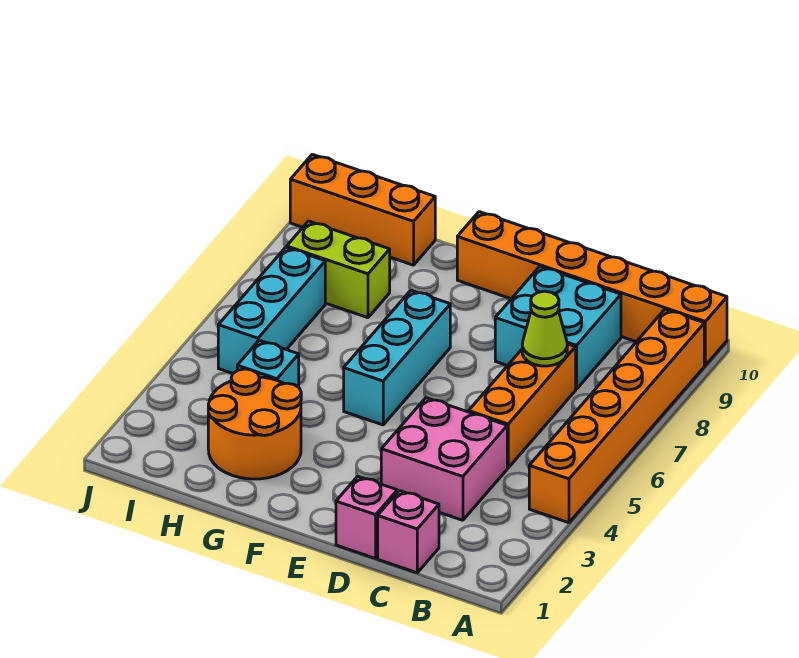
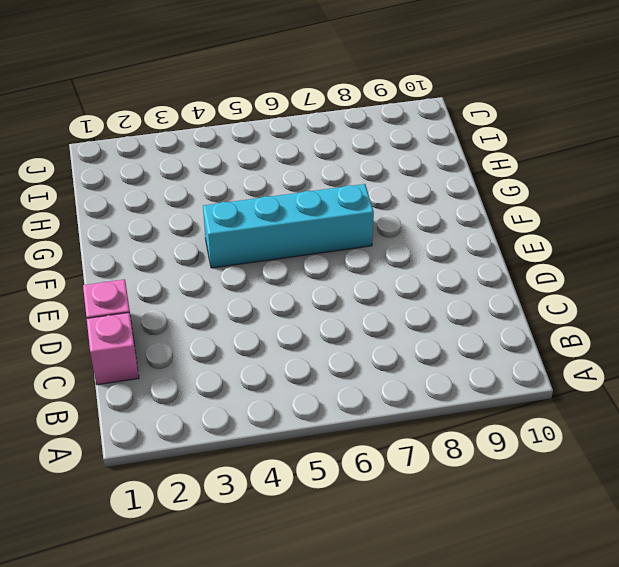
cyan 1x4 brick [203,184,374,268] -> cyan 1x3 brick [344,290,450,425]
none -> orange 1x6 brick [529,310,704,523]
none -> orange 1x6 brick [457,212,727,365]
none -> pink 2x2 brick [381,398,507,520]

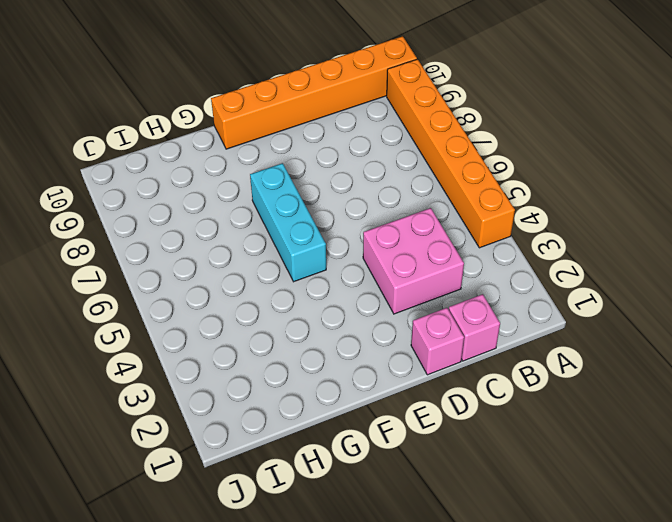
none -> orange 1x3 brick [469,344,576,468]
none -> cyan 2x2 brick [495,267,621,389]
none -> orange 2x2 round brick [208,369,301,479]

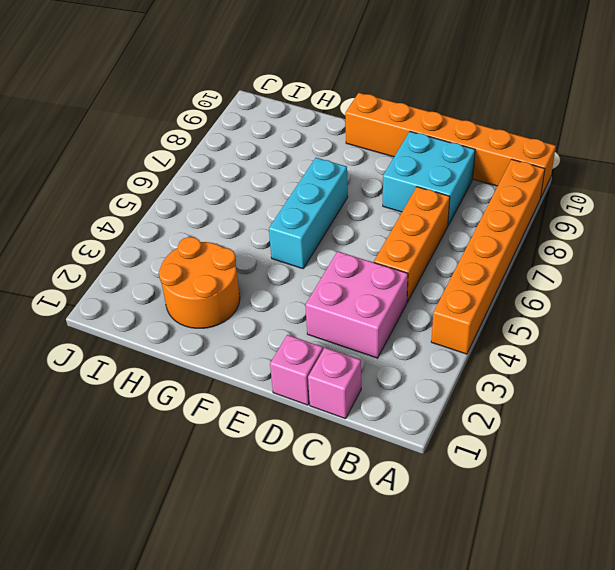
none -> cyan 1x1 brick [237,340,299,387]
none -> lime 1x2 brick [287,221,390,318]
none -> orange 1x3 brick [290,154,435,265]

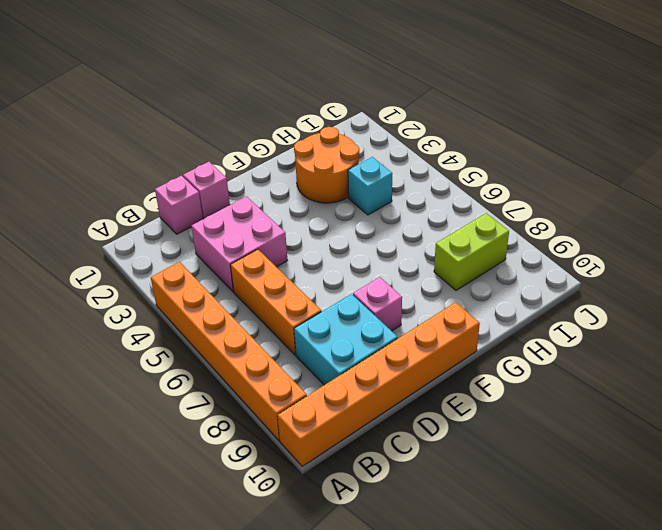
pink 1x1 brick [353,277,402,331] -> none
none -> cyan 1x3 brick [344,290,450,425]
none -> orange 1x3 brick [290,154,435,265]
none -> cyan 1x3 brick [218,247,325,374]

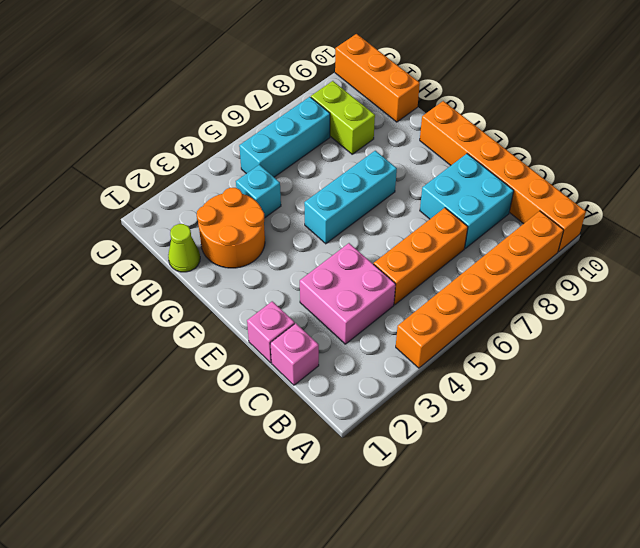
lime 1x1 cone [168,224,200,272] -> lime 1x1 cone moved to [522,291,567,366]

